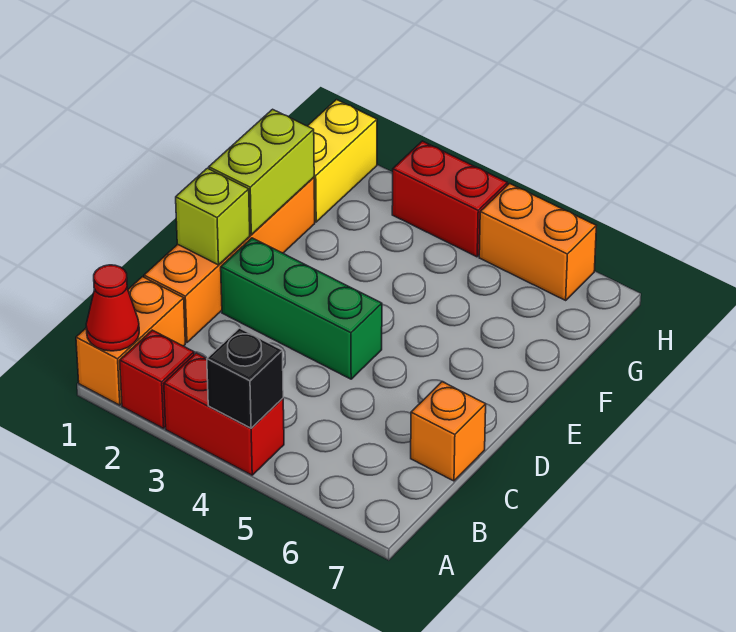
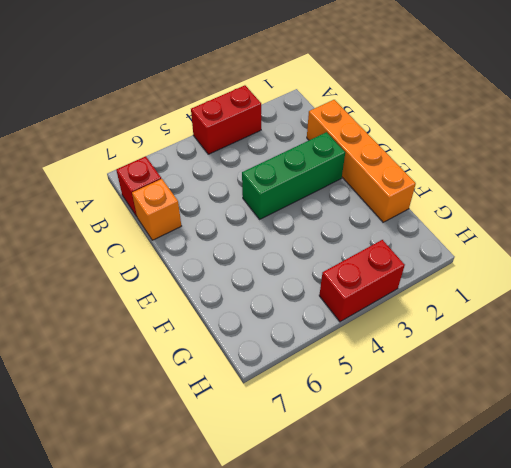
red 1x1 brick [116,156,161,217] -> red 1x1 brick moved to [120,330,194,428]
none -> orange 1x2 brick [76,277,185,405]
none -> yellow 1x2 brick [308,100,377,222]
none -> orange 1x2 brick [479,184,596,300]

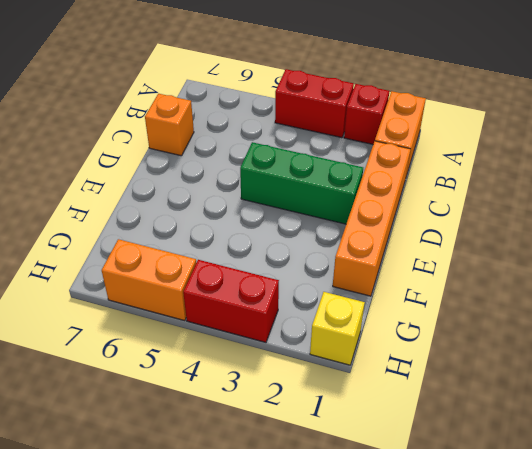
yellow 1x1 brick [310,292,365,365] -> yellow 1x2 brick [308,100,377,222]
none -> red 1x1 cone [86,265,139,351]
none -> black 1x1 brick [207,328,283,428]
none -> lime 1x1 brick [176,168,250,265]

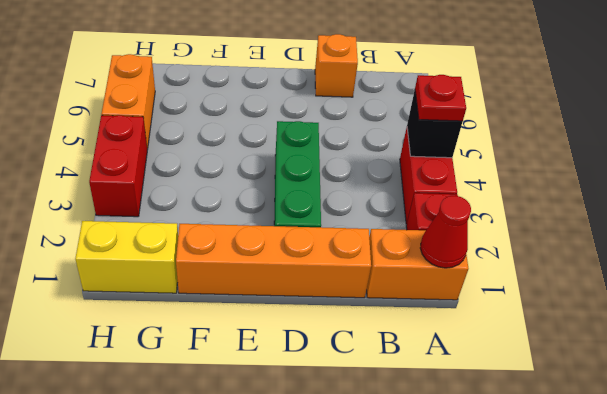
red 1x1 plate [415,75,466,121] -> none
none -> lime 1x1 brick [176,168,250,265]
none -> lime 1x2 brick [209,109,314,234]

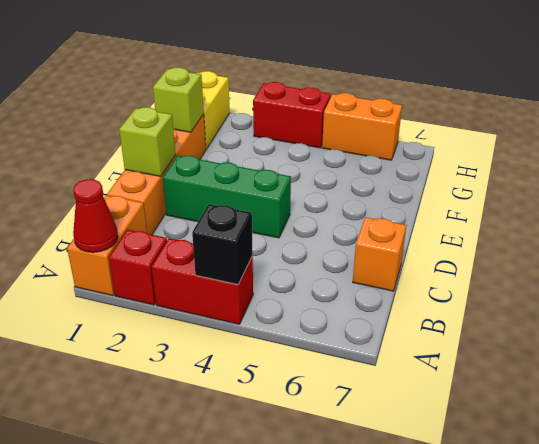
lime 1x1 brick [153,67,204,132] -> lime 1x2 brick [209,109,314,234]

